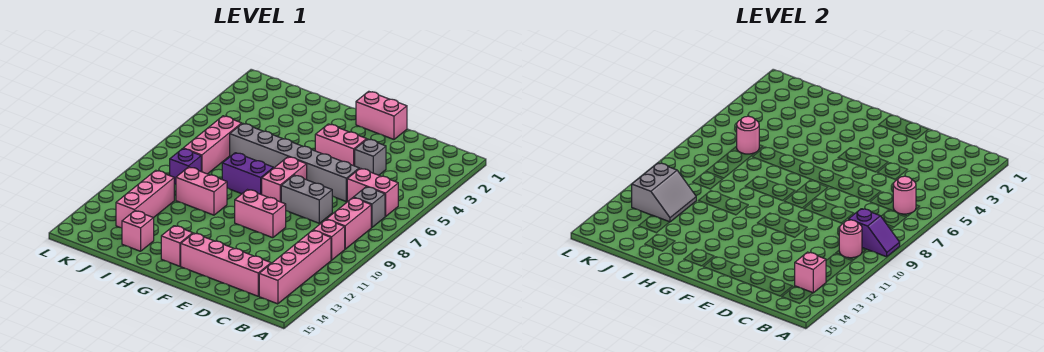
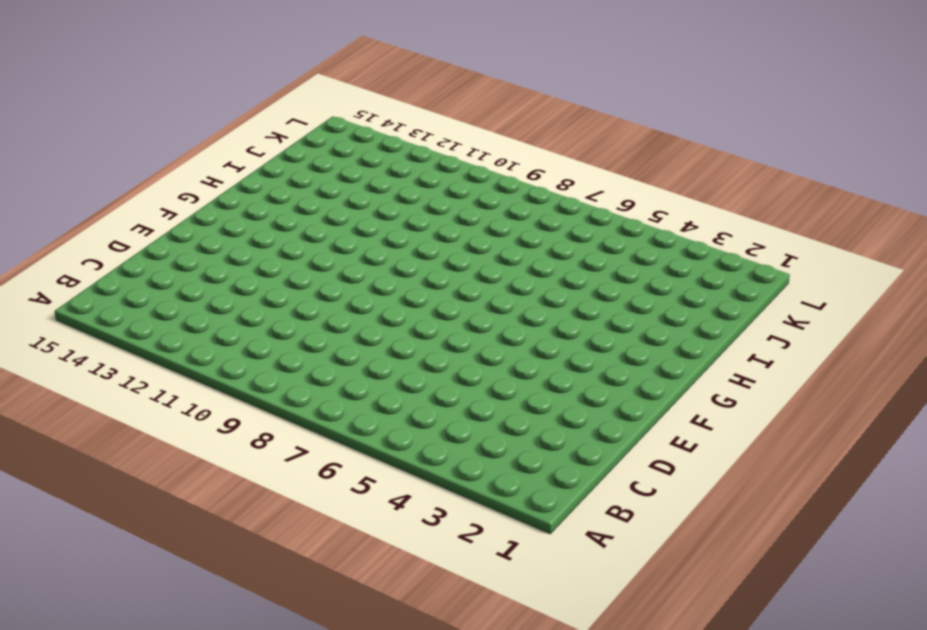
none -> pink 1x2 brick [347,168,398,217]
none -> grey 1x1 brick [353,187,385,227]
none -> pink 1x2 brick [327,198,371,249]

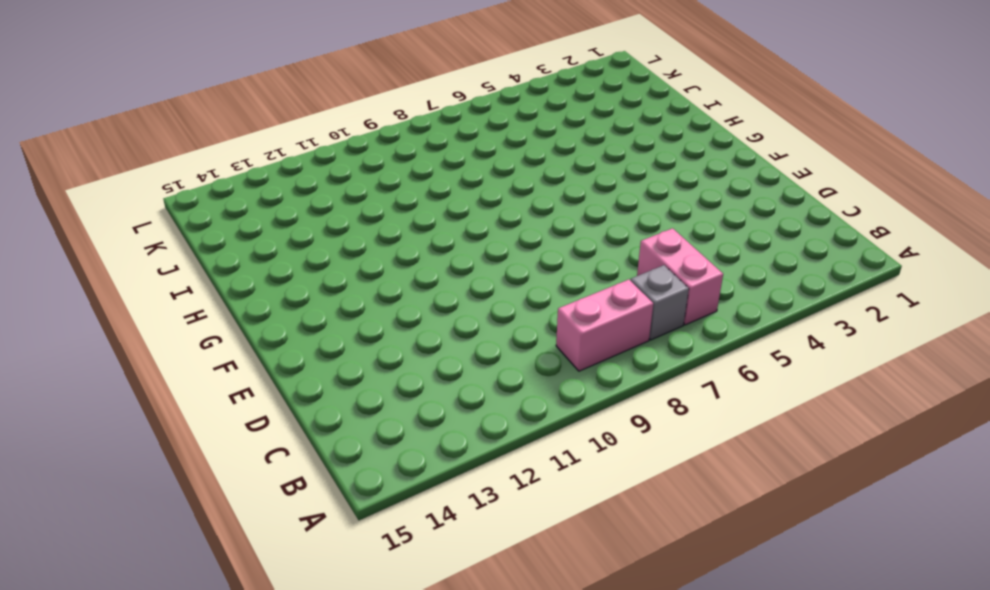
none -> pink 1x1 brick [313,219,345,260]
none -> pink 1x4 brick [259,230,331,304]
none -> pink 1x4 brick [181,233,271,296]

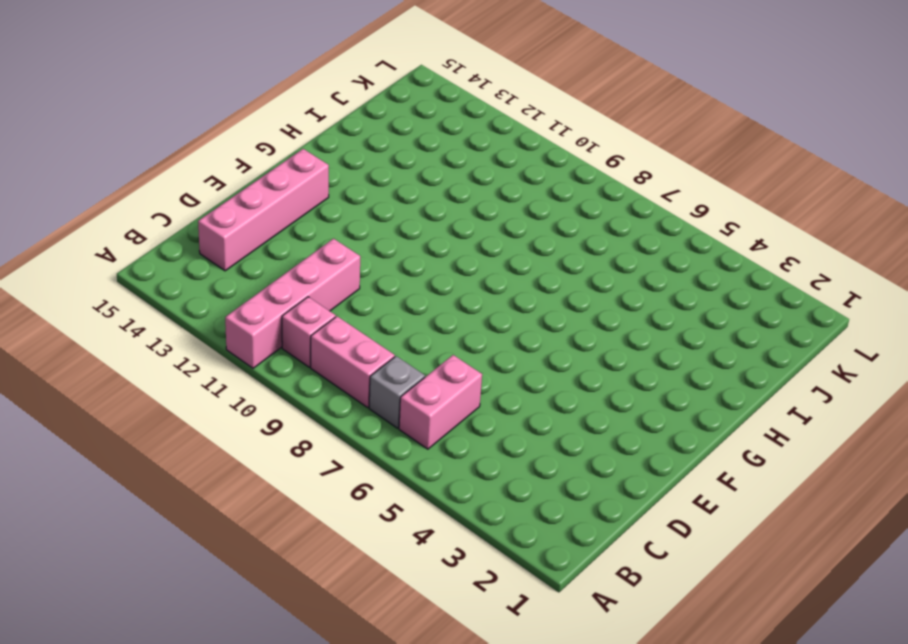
pink 1x4 brick [225,239,360,368] -> pink 1x4 brick turned to [259,230,331,304]
none -> grey 1x1 brick [355,139,386,175]
none -> grey 1x6 brick [230,123,359,201]
none -> grey 1x2 brick [281,175,332,223]

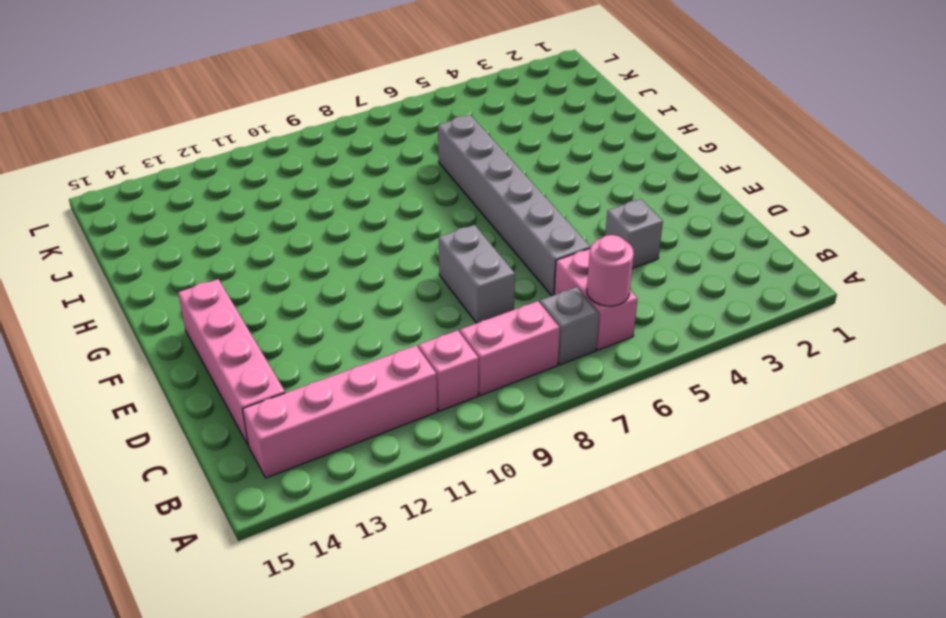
none -> pink 1x2 brick [356,91,407,139]
none -> pink 1x2 brick [315,124,367,166]
none -> pink 1x2 brick [235,190,286,238]

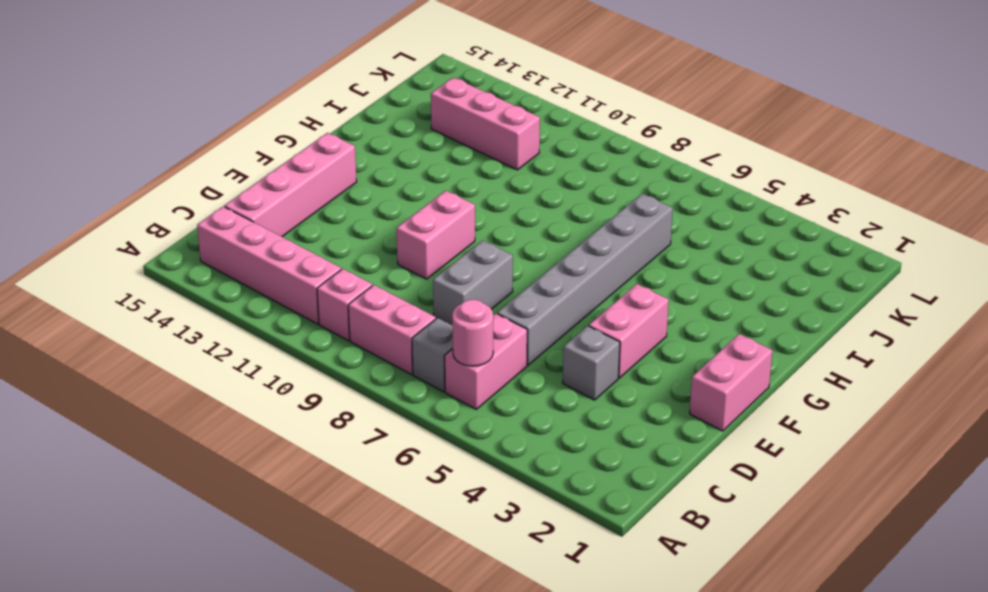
none -> pink 1x2 brick [262,157,307,202]
none -> purple 1x2 brick [222,153,273,195]
none -> pink 1x1 brick [161,226,193,266]

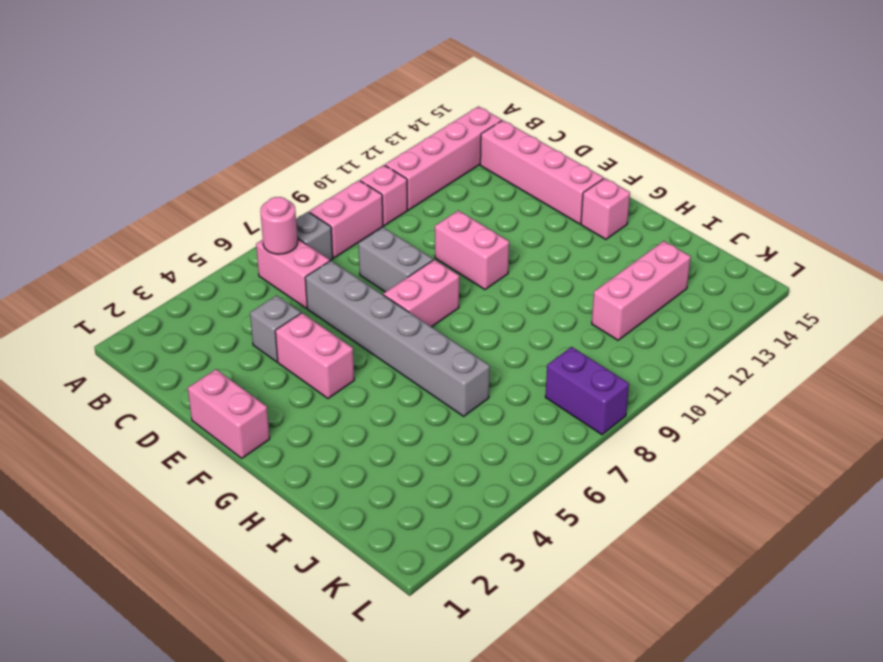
purple 1x2 brick [545,347,629,435] -> purple 1x2 brick moved to [222,153,273,195]
none -> pink 1x2 brick [176,167,227,215]
none -> pink 1x1 brick [122,211,154,251]
none -> pink 1x3 brick [183,116,242,174]

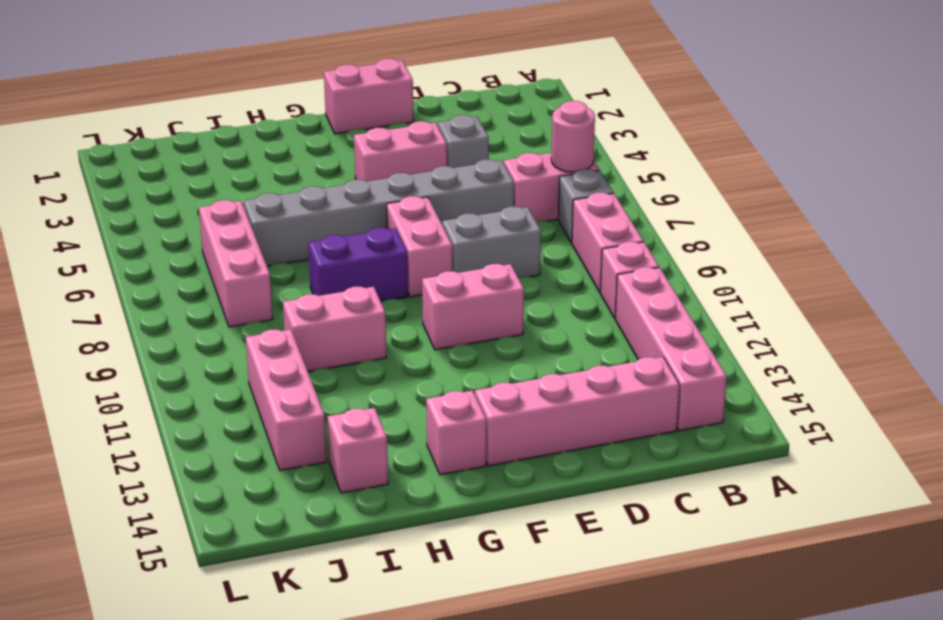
none -> purple 1x1 brick [170,149,201,184]
none -> purple 1x2 slope [849,209,900,257]
none -> pink 1x1 round brick [839,220,862,258]

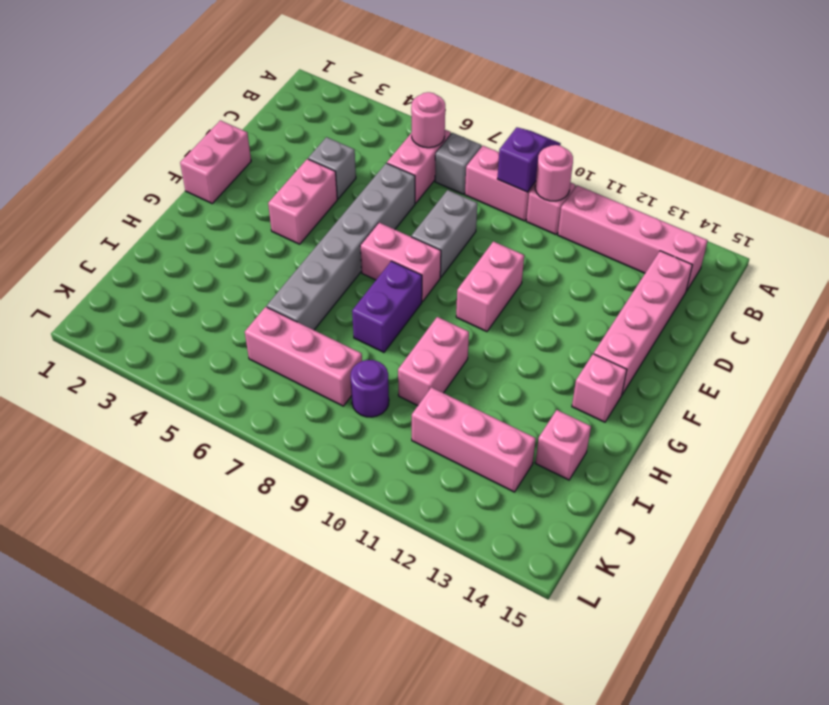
purple 1x1 round brick [350,360,389,417] -> purple 1x1 brick [170,149,201,184]
none -> pink 1x1 brick [795,252,826,293]
none -> pink 1x1 round brick [737,116,759,154]
none -> grey 2x2 slope [632,163,696,222]

